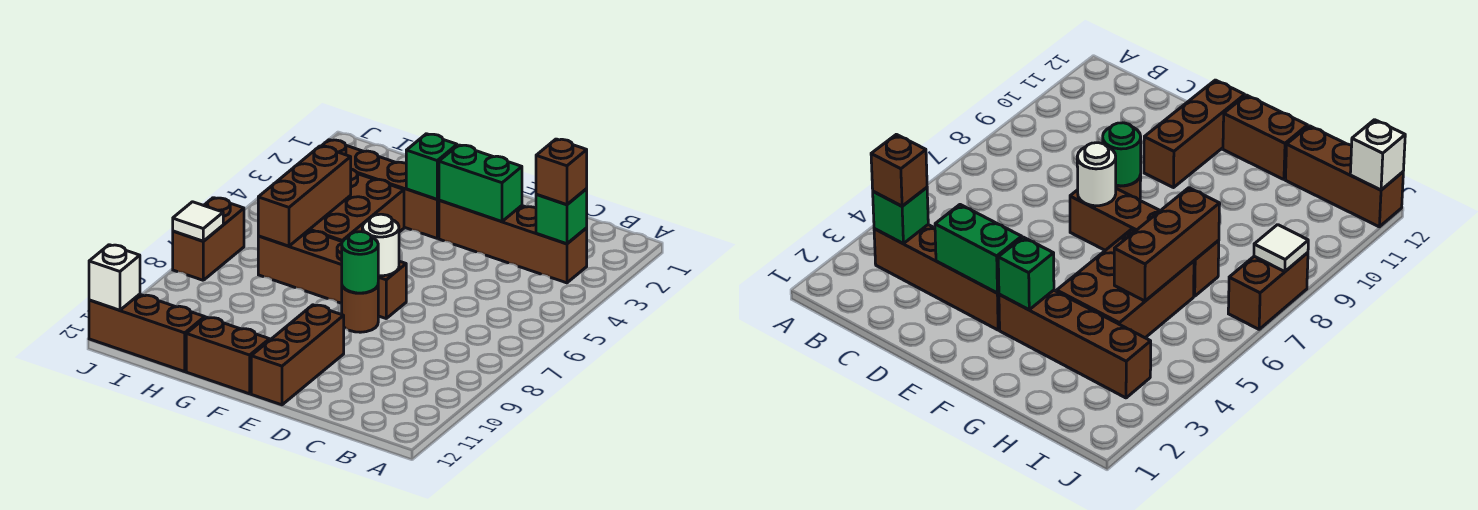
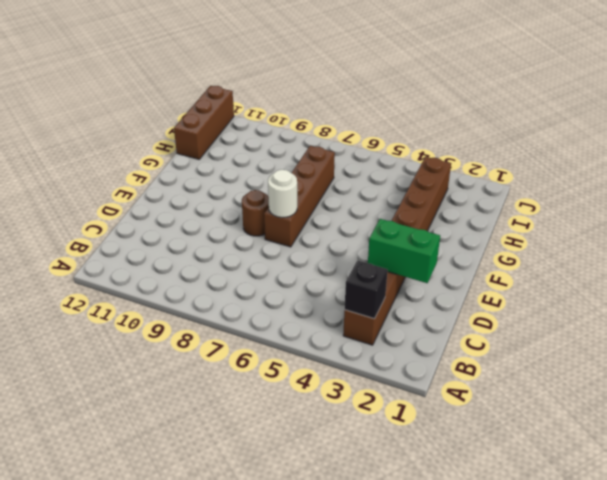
black 1x1 brick [345,261,388,319] -> green 1x1 brick [536,189,587,244]
green 1x2 brick [368,219,440,283] -> green 1x2 brick turned to [439,145,522,221]
none -> brown 1x3 brick [251,305,344,405]
none -> brown 1x2 brick [186,317,270,394]
none -> brown 2x3 brick [309,169,404,242]

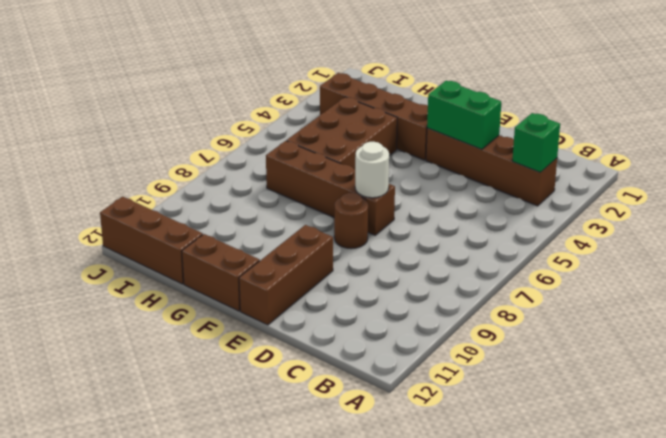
none -> brown 1x2 brick [173,198,244,280]
none -> green 1x1 round brick [342,232,378,293]
none -> green 1x1 brick [406,134,457,199]

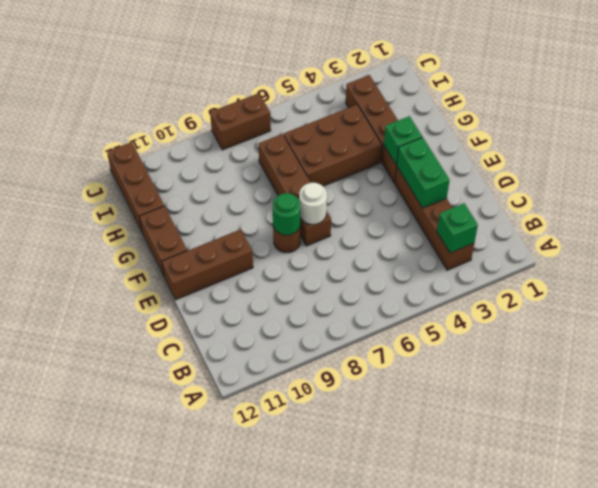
none -> brown 1x3 brick [258,146,351,246]
none -> white 1x1 tile [173,202,223,241]
none -> white 1x1 brick [89,245,140,310]

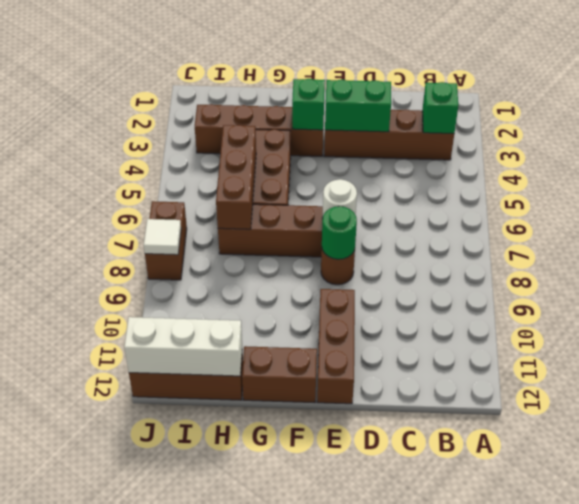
white 1x3 brick [124,317,242,376] -> white 1x1 brick [89,245,140,310]
none -> brown 1x1 brick [536,139,587,205]

